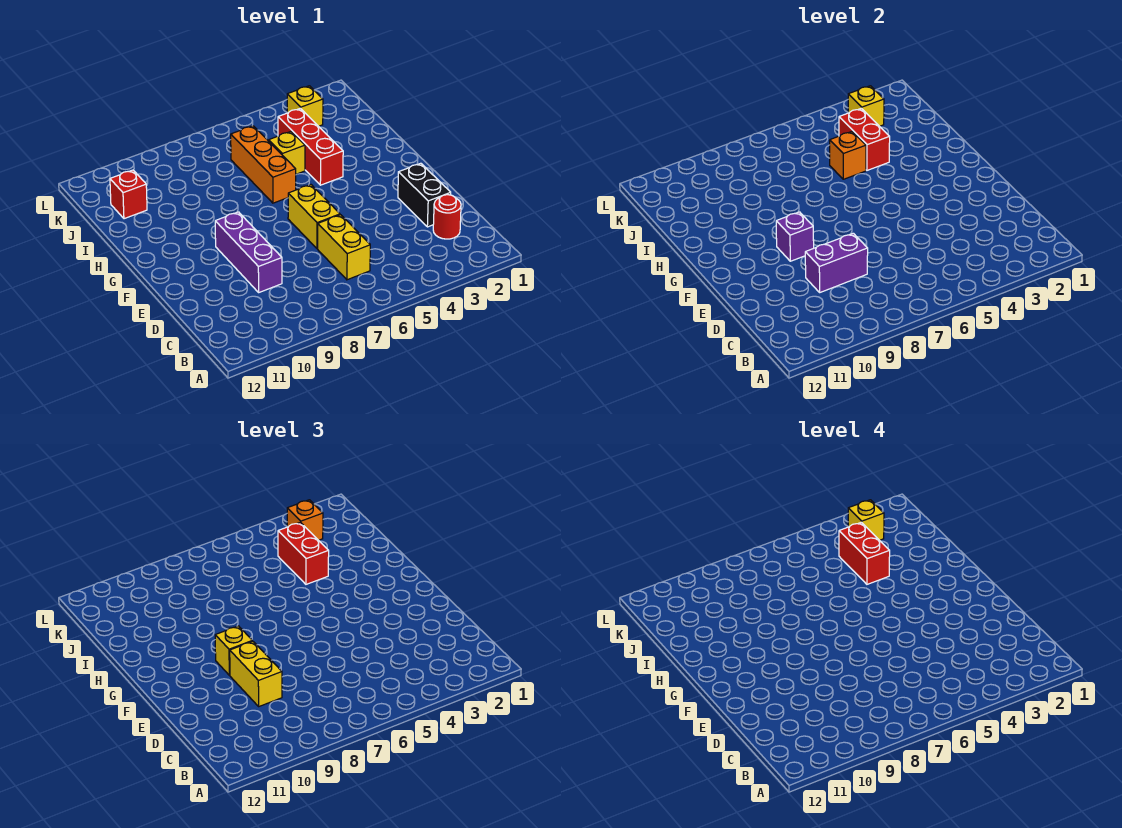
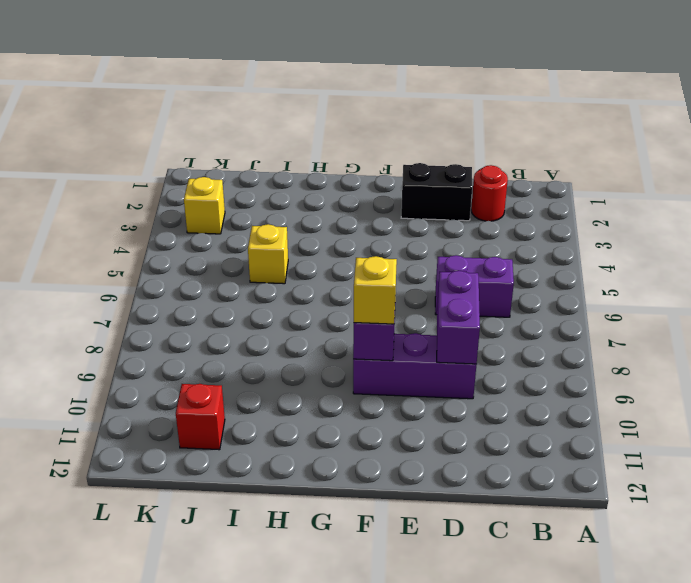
purple 1x2 brick [435,255,514,317] -> yellow 1x2 brick [318,215,370,280]
none -> yellow 1x2 brick [288,185,340,249]
none -> red 1x3 brick [278,108,343,185]
none -> orange 1x3 brick [231,126,296,203]

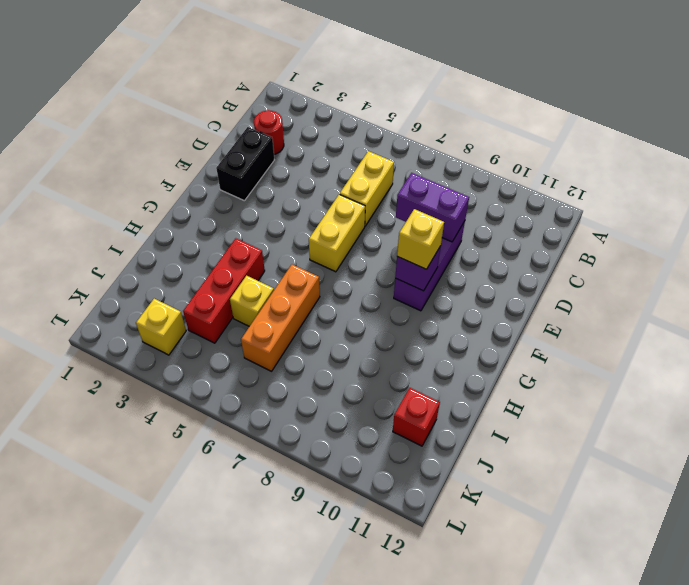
none -> red 1x2 brick [839,108,890,170]
none -> orange 1x1 brick [830,132,866,179]
none -> yellow 1x1 brick [848,86,884,126]

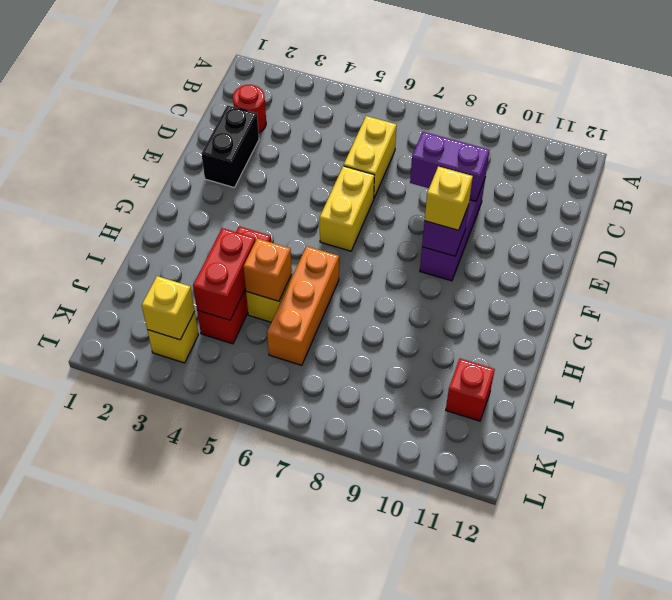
none -> yellow 1x2 brick [230,641,282,706]
none -> red 1x2 brick [278,522,329,584]
none -> orange 1x1 brick [287,500,323,540]

